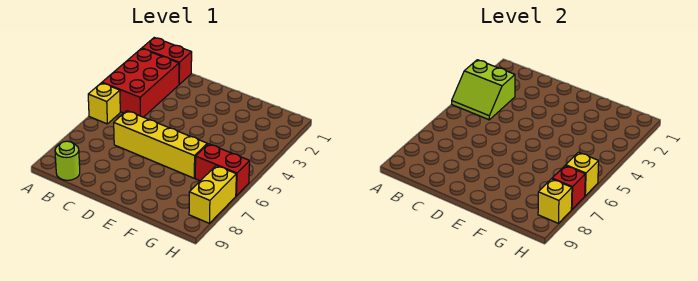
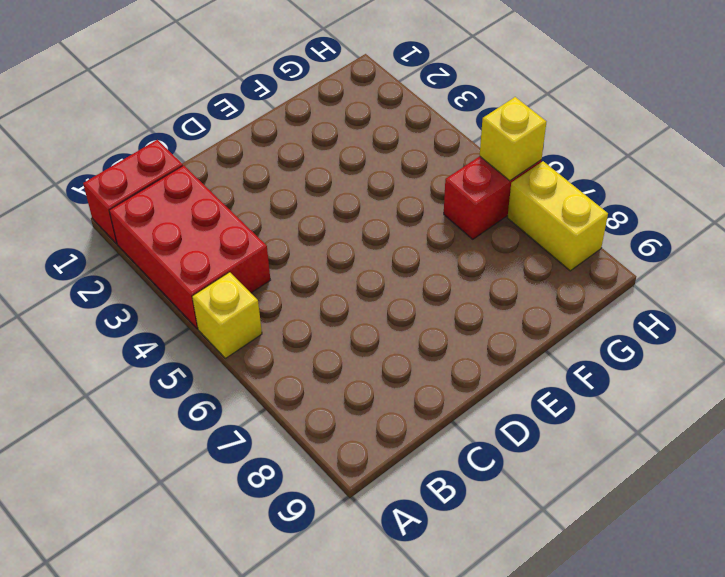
none -> lime 1x1 round brick [55,141,80,180]
none -> yellow 1x4 brick [114,111,207,178]

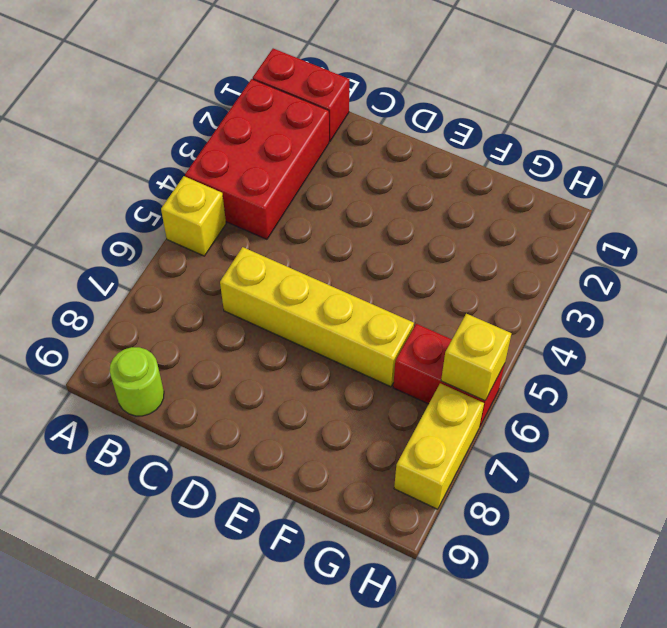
none -> lime 2x2 slope [452,60,515,120]
none -> red 1x1 brick [552,165,585,209]

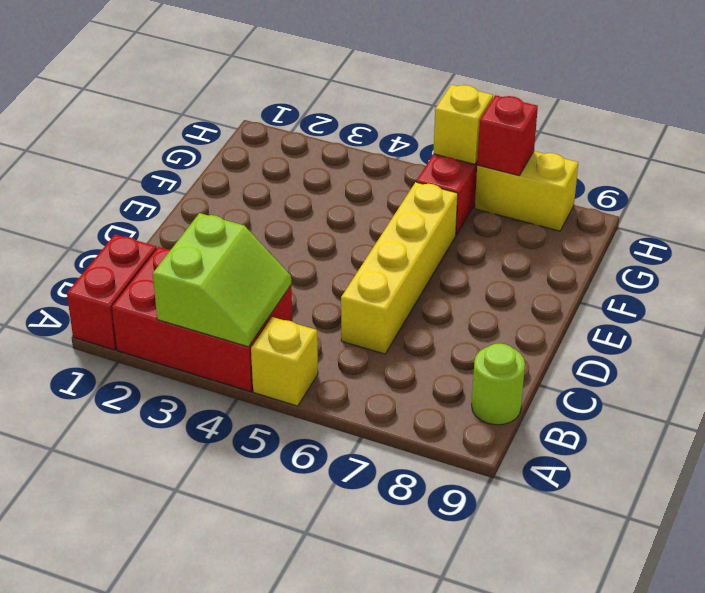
none -> yellow 1x1 brick [538,179,572,223]

